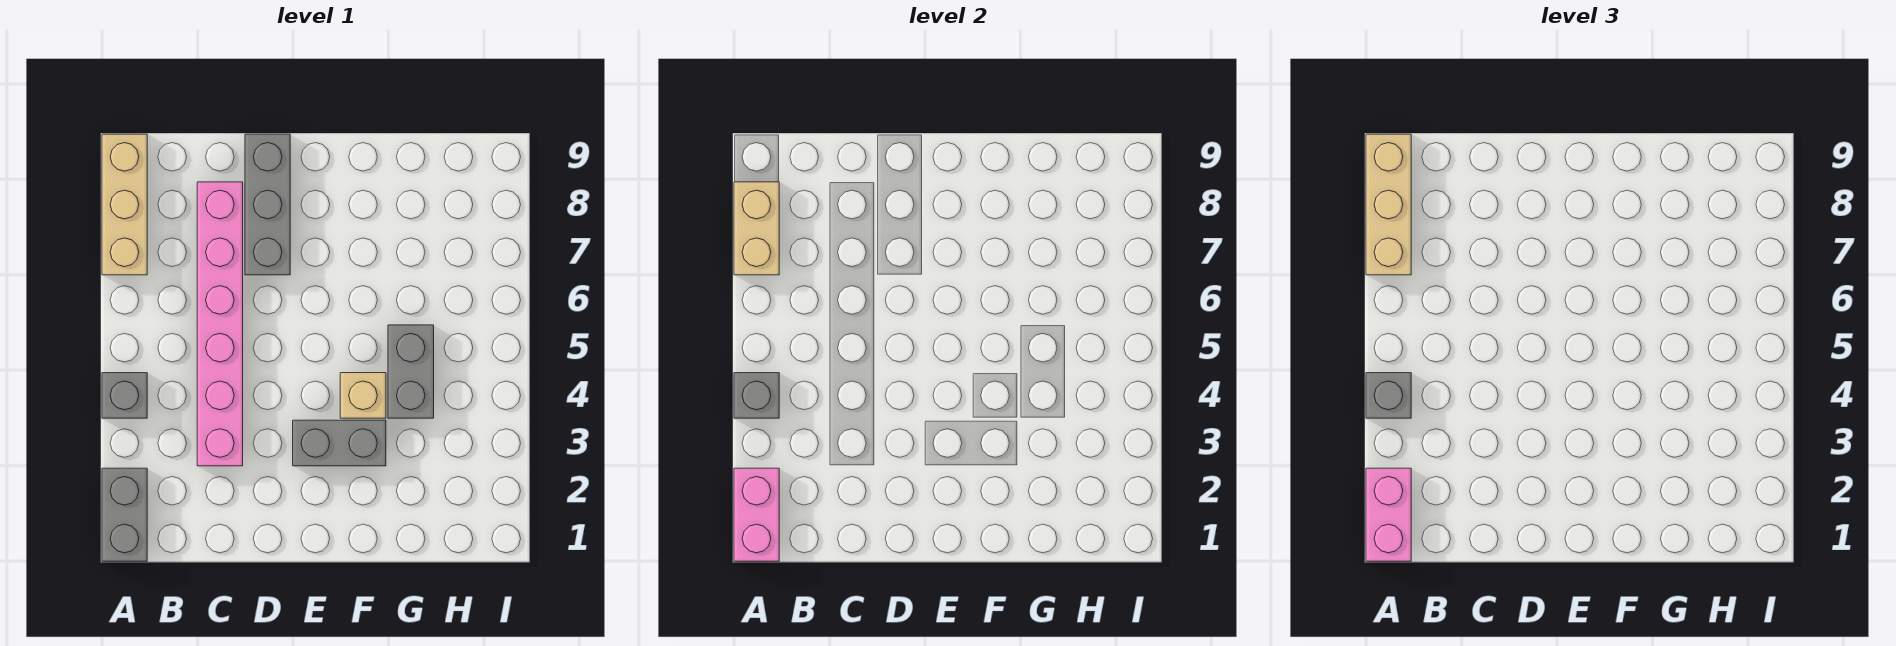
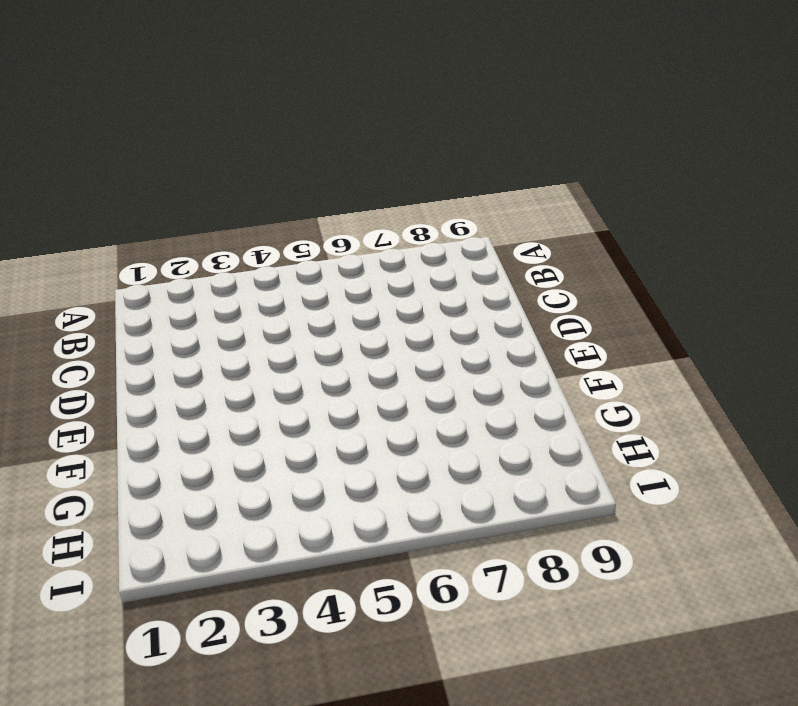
none -> grey 1x2 brick [102,468,147,561]
none -> grey 1x1 brick [102,373,147,418]
none -> tan 1x3 brick [102,134,147,275]

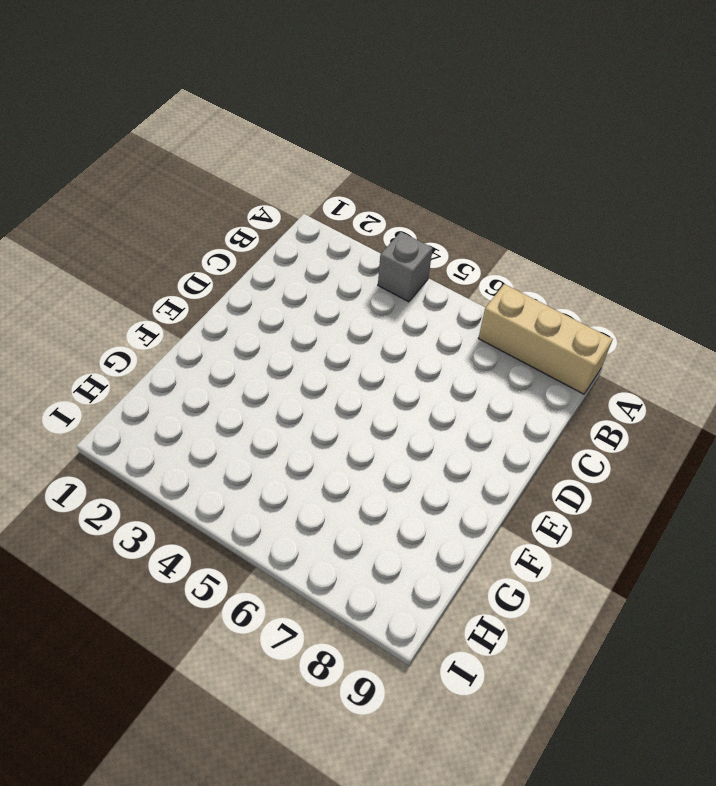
none -> grey 1x2 brick [102,468,147,561]
none -> pink 1x6 brick [197,182,243,466]
none -> grey 1x3 brick [245,134,290,275]

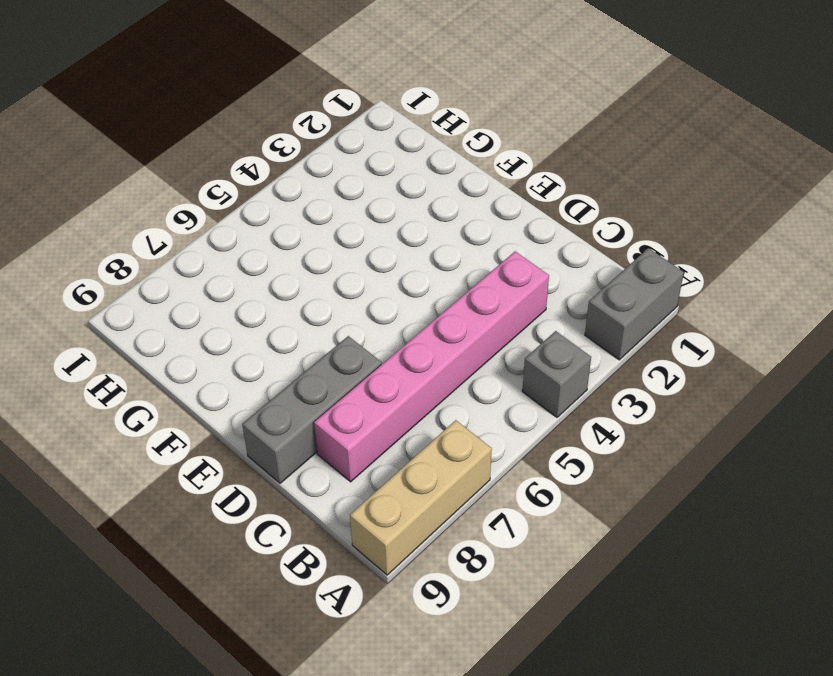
none -> grey 1x2 brick [293,420,386,466]
none -> tan 1x1 brick [340,373,386,418]
none -> grey 1x2 brick [388,325,434,418]

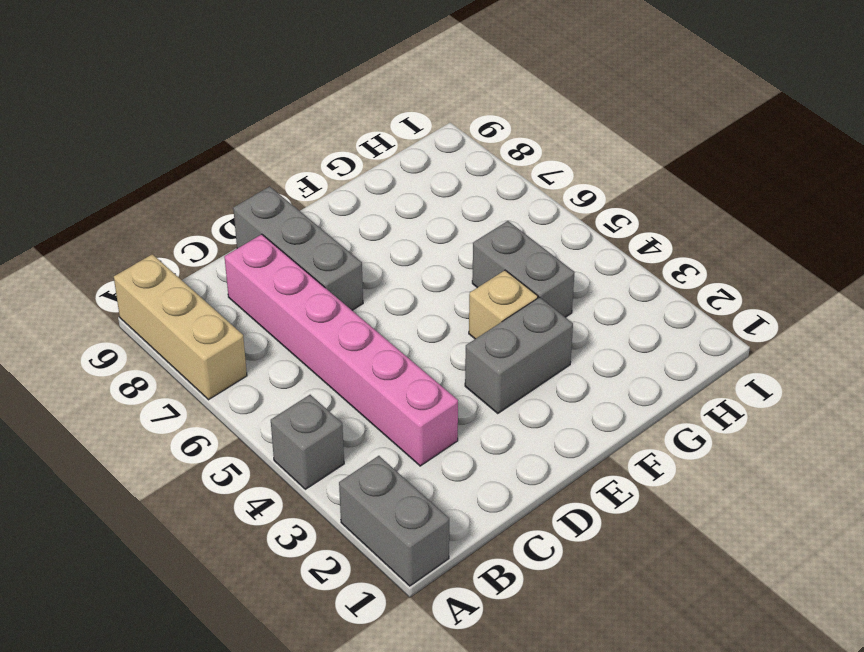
none -> pink 1x2 brick [734,468,779,561]
none -> grey 1x1 brick [734,373,779,418]
none -> tan 1x2 brick [734,182,779,275]

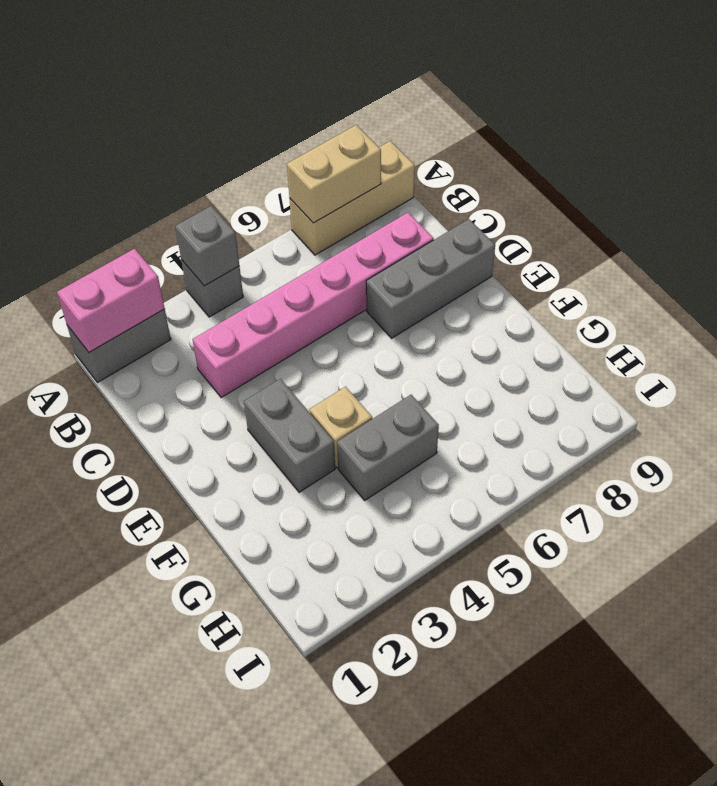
none -> pink 1x2 brick [1366,468,1411,561]
none -> grey 1x1 brick [1366,373,1411,418]
none -> tan 1x3 brick [1366,134,1411,275]

